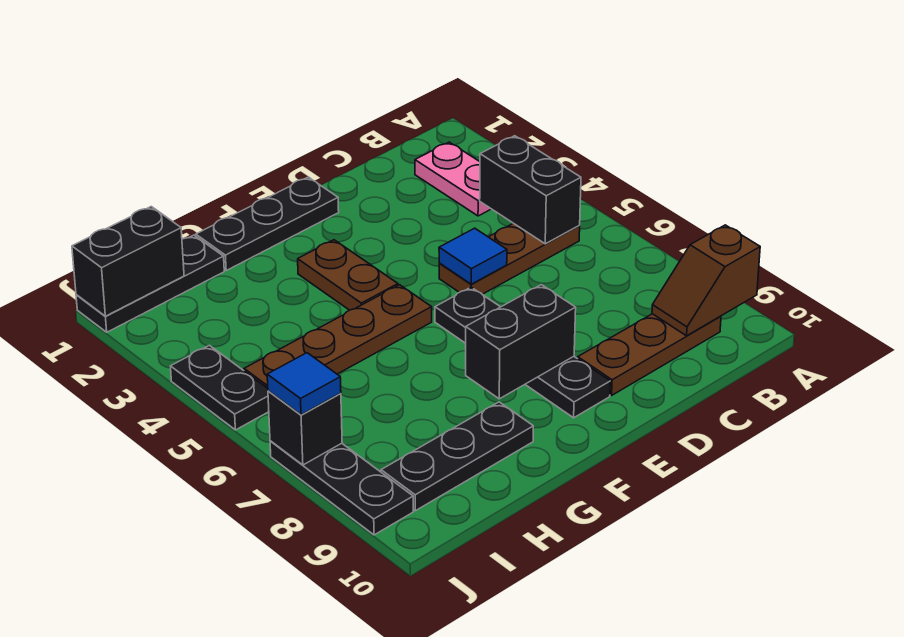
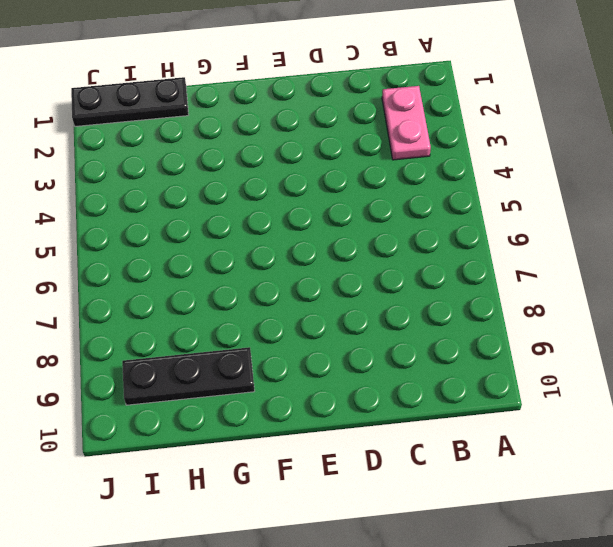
none -> brown 1x3 plate [439,223,580,294]
none -> brown 1x3 plate [578,314,721,395]
none -> black 1x3 plate [196,177,339,270]

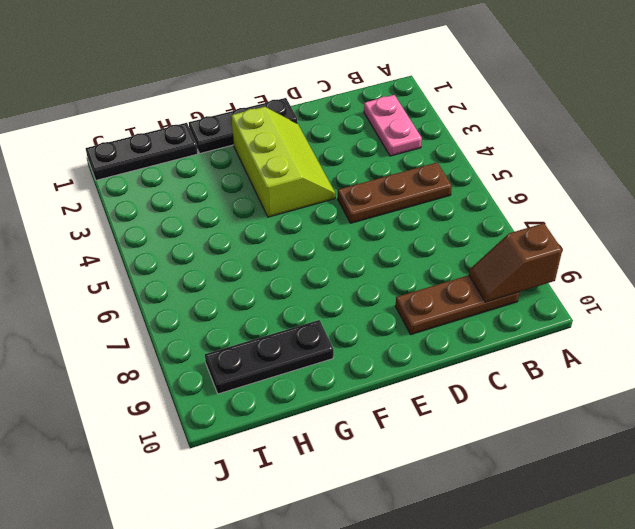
lime 2x3 slope [231,107,335,217] -> brown 1x2 plate [298,240,398,310]
none -> black 1x4 plate [435,287,610,418]
none -> brown 1x4 plate [244,285,432,388]
none -> black 1x2 plate [171,345,269,430]

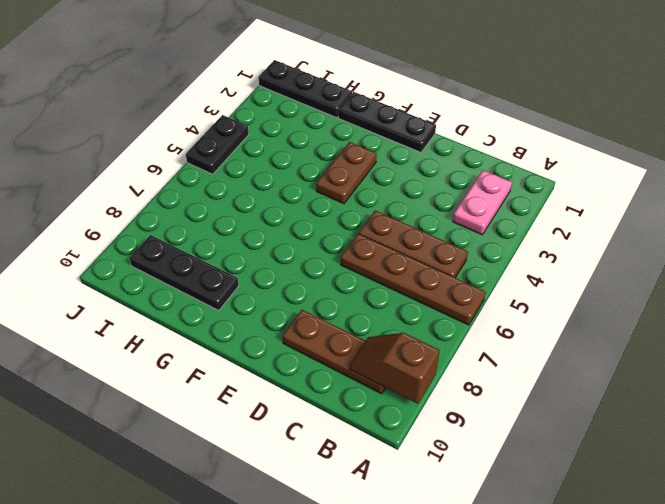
brown 1x4 plate [341,234,486,325] -> brown 1x4 plate moved to [244,285,432,388]
none -> black 1x4 plate [435,287,610,418]
none -> black 1x3 plate [270,441,413,535]
none -> black 1x2 brick [480,136,581,244]

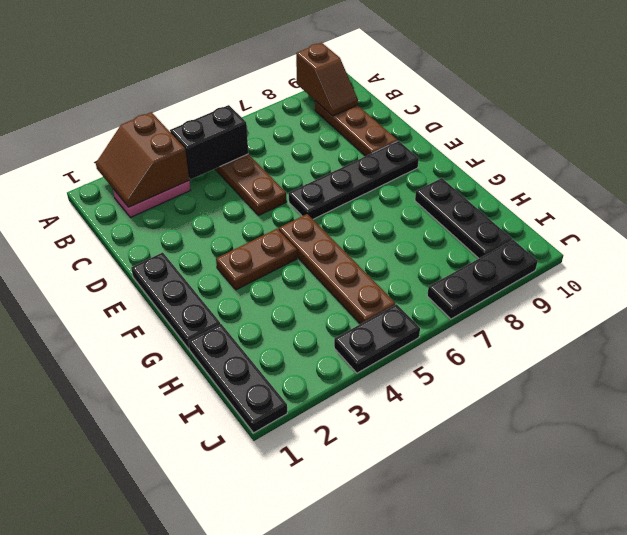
brown 2x2 slope [96,112,189,207] -> none
none -> blue 1x1 tile [439,228,507,284]
none -> black 1x2 brick [466,285,576,399]
none -> black 1x2 brick [72,207,184,316]

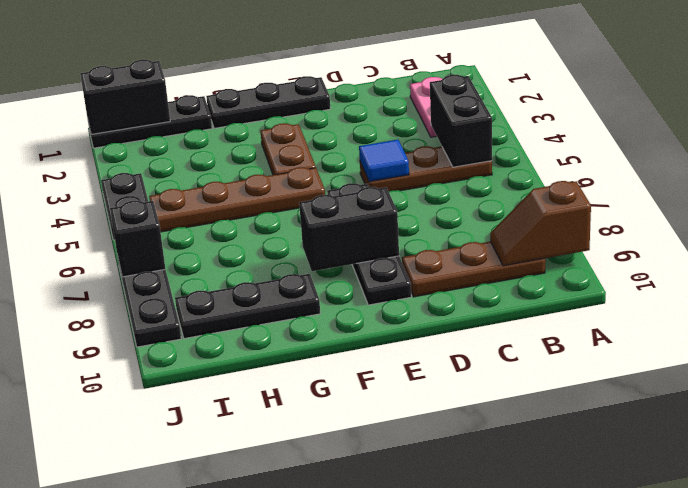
none -> blue 1x1 tile [267,353,341,415]

